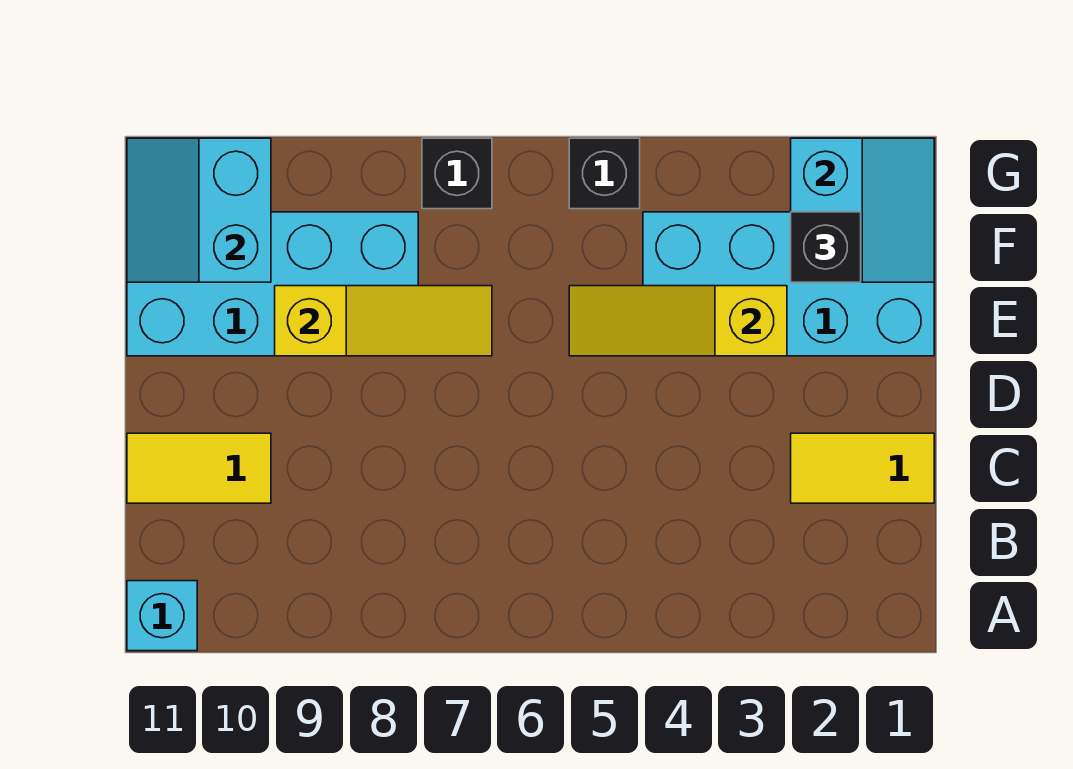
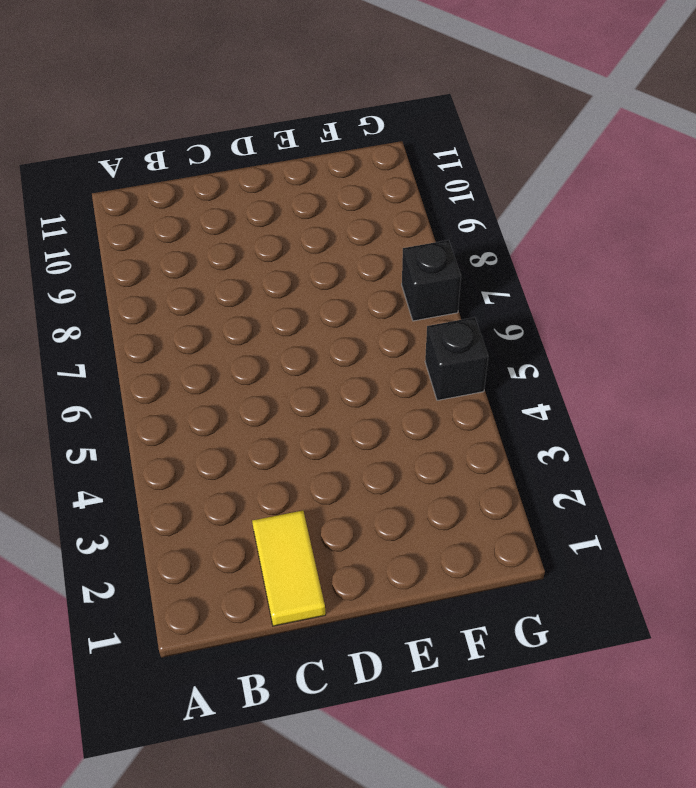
none -> cyan 1x1 brick [127,581,197,651]
none -> yellow 1x2 tile [127,433,271,503]
none -> cyan 2x4 brick [643,212,934,356]

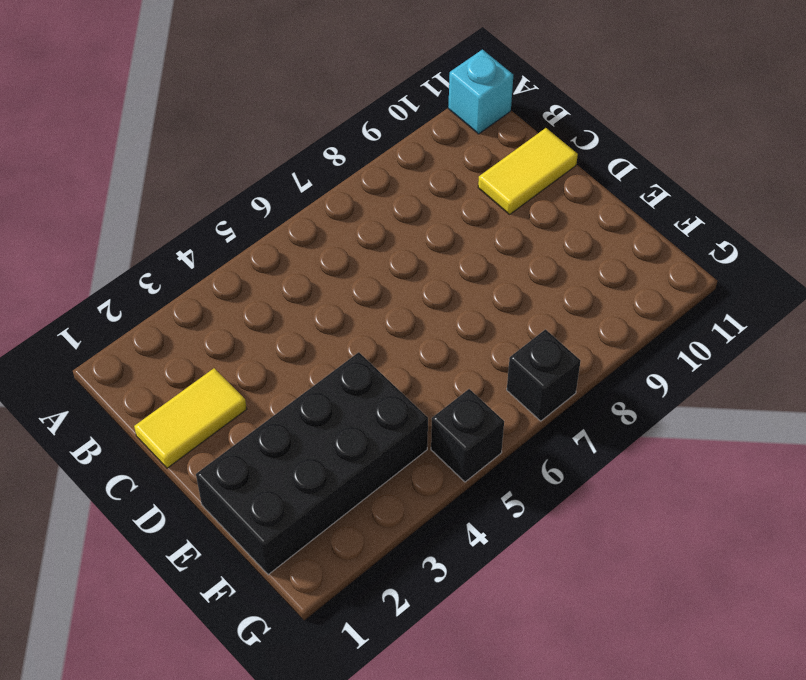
black 2x4 brick [196,352,428,575] -> cyan 2x4 brick [643,212,934,356]
none -> cyan 2x4 brick [127,212,418,356]
none -> yellow 1x3 slope [569,286,787,356]
none -> yellow 1x3 slope [275,286,492,356]

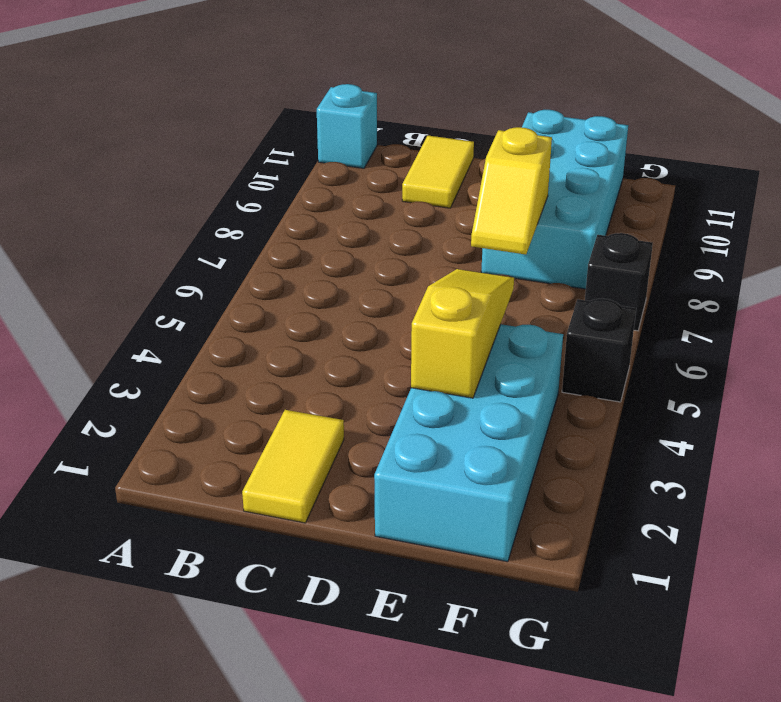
yellow 1x2 slope [471,127,552,254] -> yellow 1x3 slope [275,286,492,356]
none -> cyan 2x2 slope [791,138,934,282]
none -> cyan 2x2 slope [127,138,271,282]
none -> black 1x1 brick [791,212,861,282]

